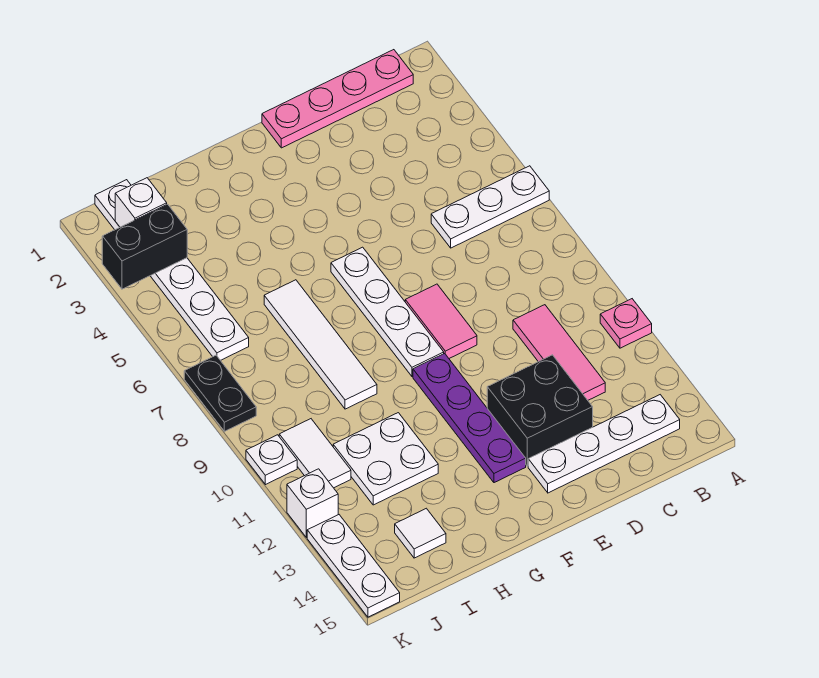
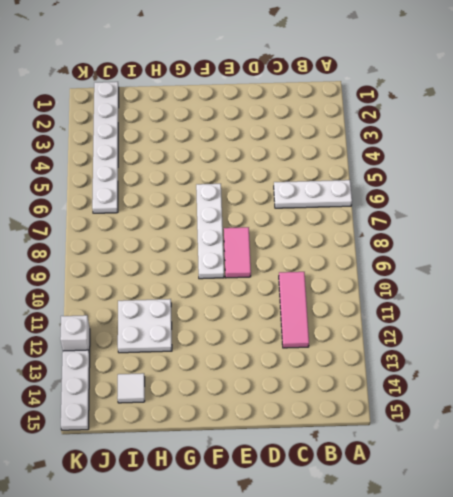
none -> pink 1x1 plate [600,299,652,348]
none -> pink 1x4 plate [262,50,413,148]
none -> white 1x4 plate [528,395,680,493]

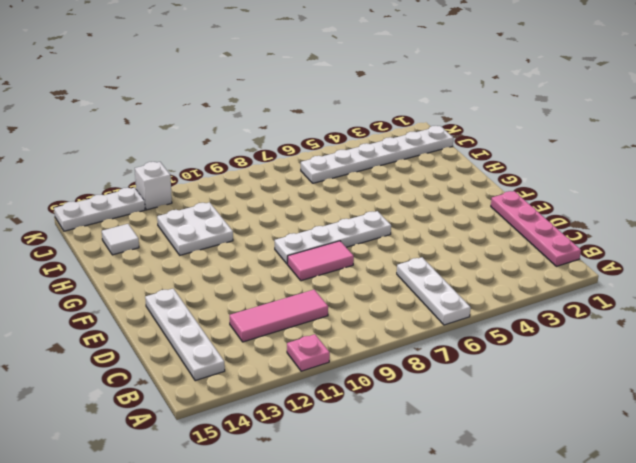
none -> black 2x2 brick [487,355,593,466]
none -> purple 1x4 plate [413,353,526,483]
none -> white 1x4 tile [264,280,377,409]

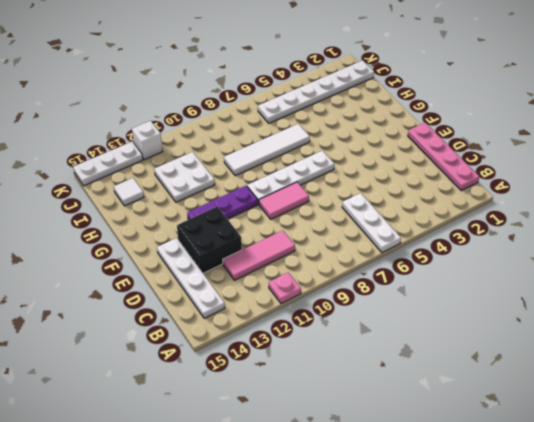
purple 1x3 plate [187,186,258,219] -> purple 1x4 plate [413,353,526,483]
none -> white 1x2 tile [279,419,351,488]
none -> black 1x2 plate [184,355,256,431]
none -> white 1x1 plate [246,435,297,485]

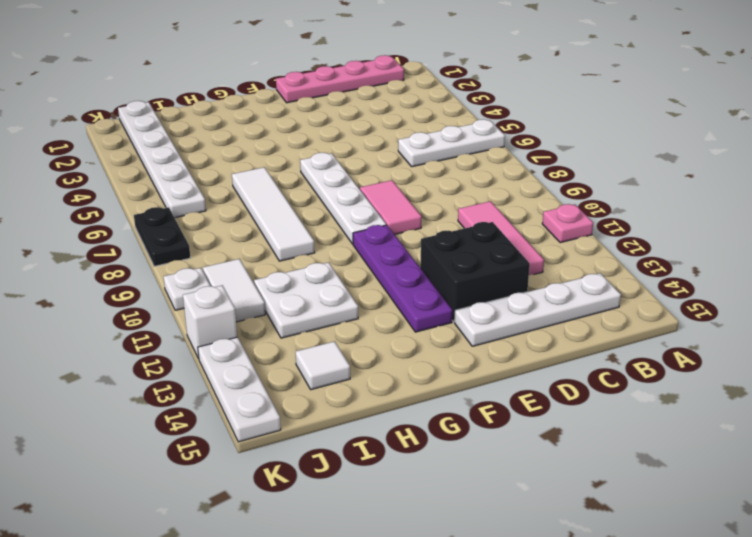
none -> white 1x1 brick [115,178,167,227]
none -> black 1x2 brick [102,204,187,289]

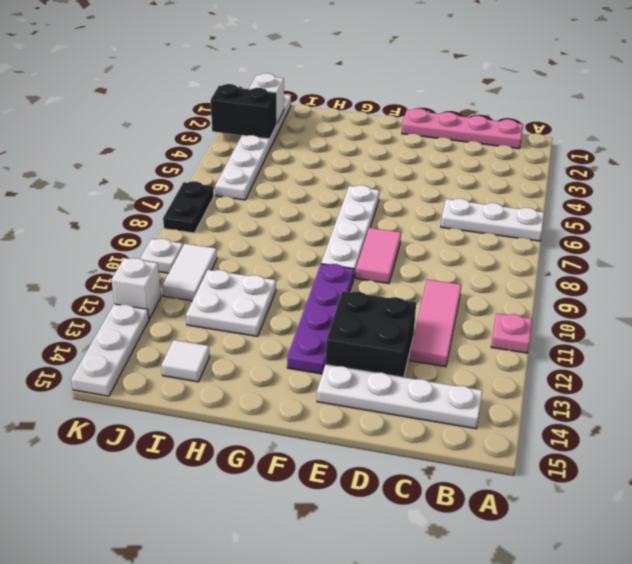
none -> white 1x4 tile [264,280,377,409]

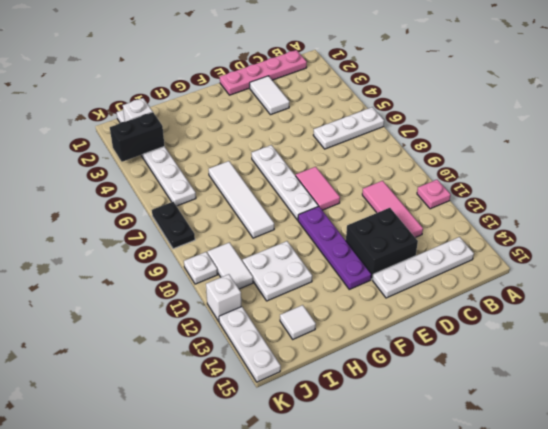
white 1x2 tile [250,76,290,115] -> none

